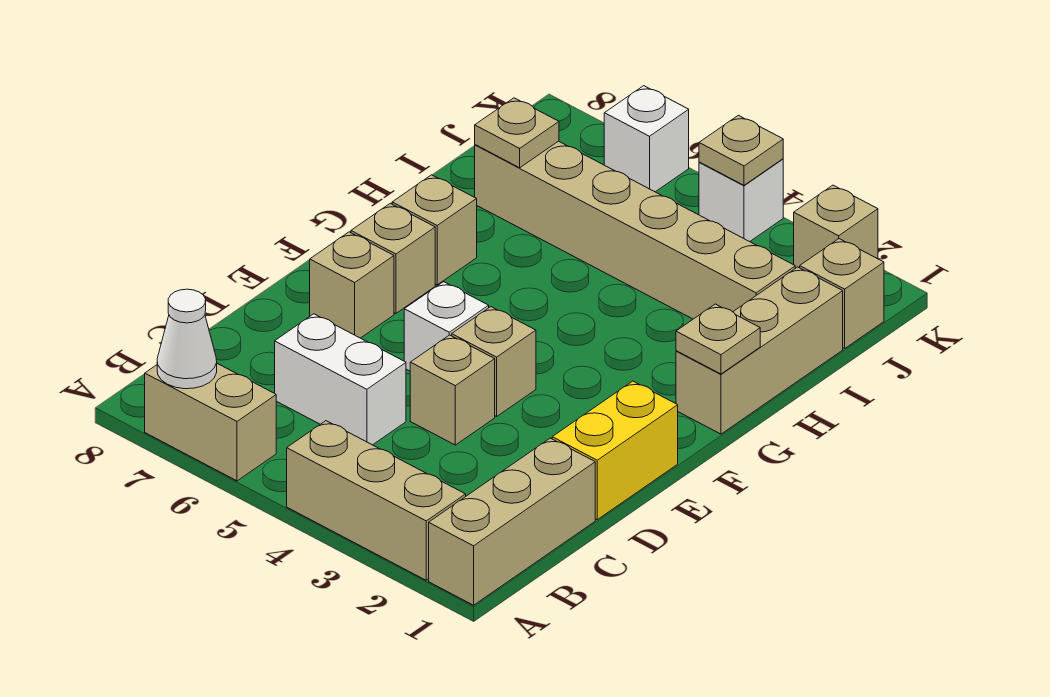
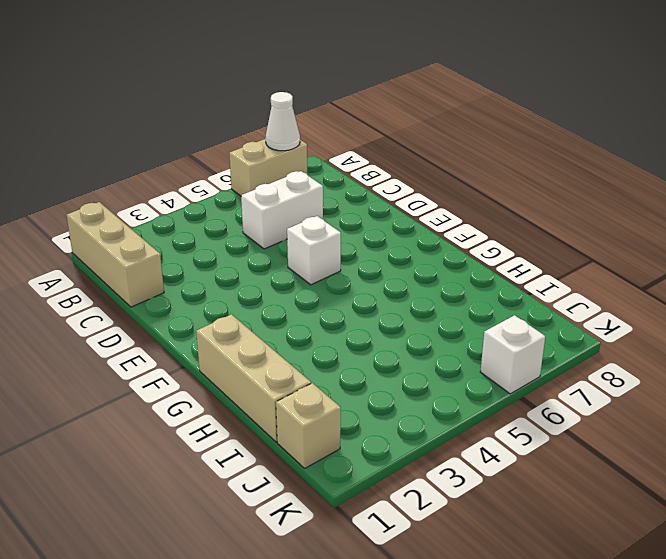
none -> tan 1x3 brick [287,421,466,580]
none -> yellow 1x2 brick [552,381,678,520]
none -> tan 1x1 brick [410,335,495,445]

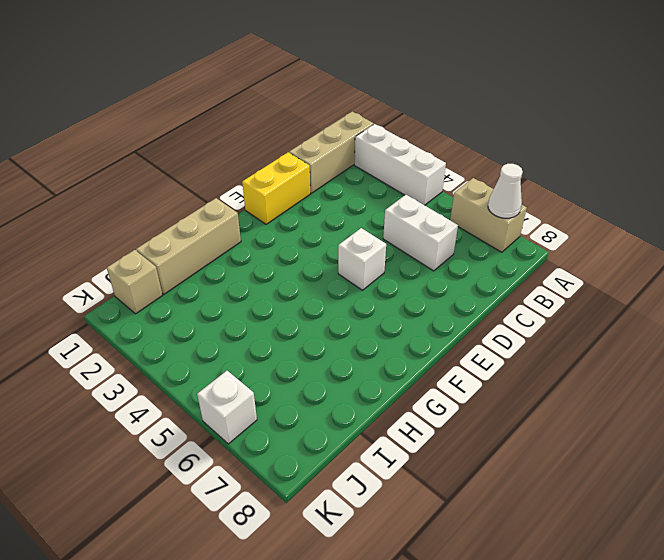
white 1x3 brick [354,124,446,205] -> tan 1x3 brick [287,421,466,580]
none -> tan 1x1 brick [410,335,495,445]
none -> tan 1x1 brick [452,307,536,416]
none -> tan 1x1 brick [310,232,394,338]

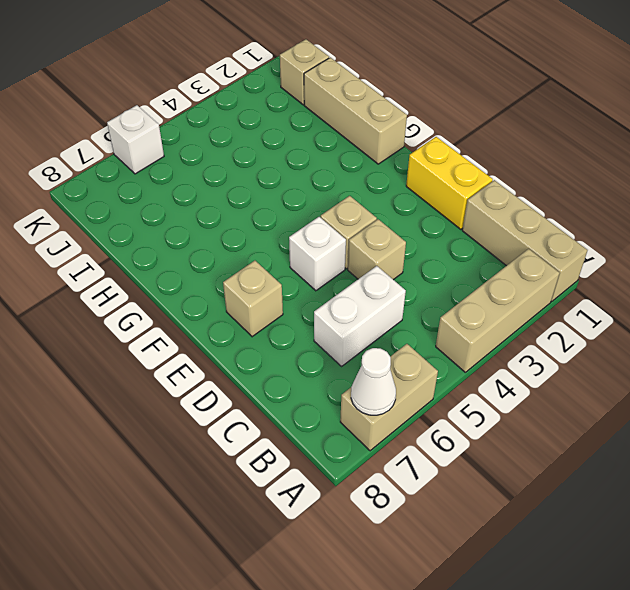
none -> tan 1x1 brick [351,203,435,313]
none -> tan 1x1 brick [392,175,477,285]
none -> tan 1x6 brick [475,141,795,319]

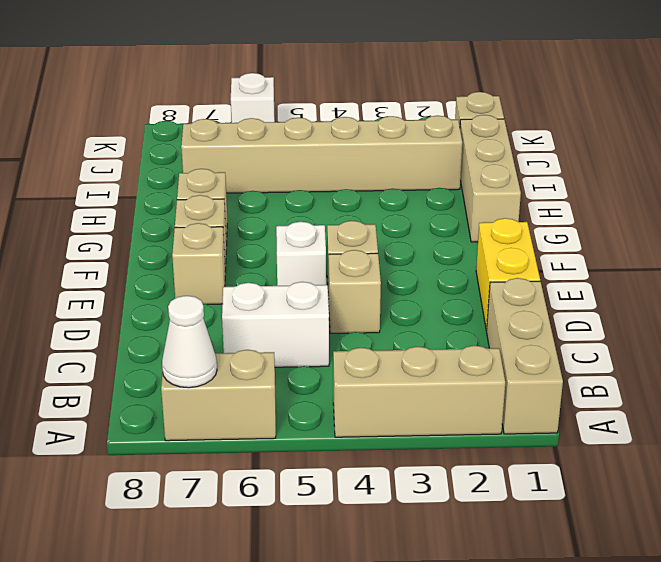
none -> tan 1x1 brick [794,185,878,268]
none -> white 1x1 brick [699,159,783,242]
none -> tan 1x1 plate [676,304,760,374]

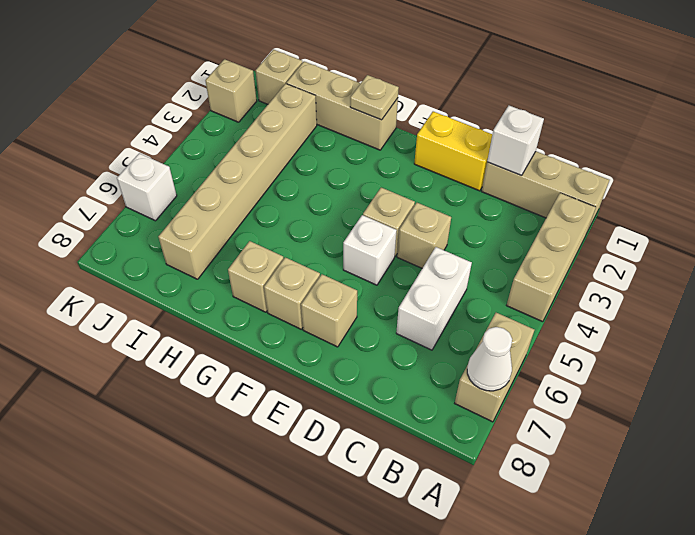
white 1x1 brick [487,106,544,175] -> white 1x1 brick moved to [699,159,783,242]
none -> tan 1x1 plate [475,98,559,168]
none -> tan 1x1 plate [699,115,783,185]

